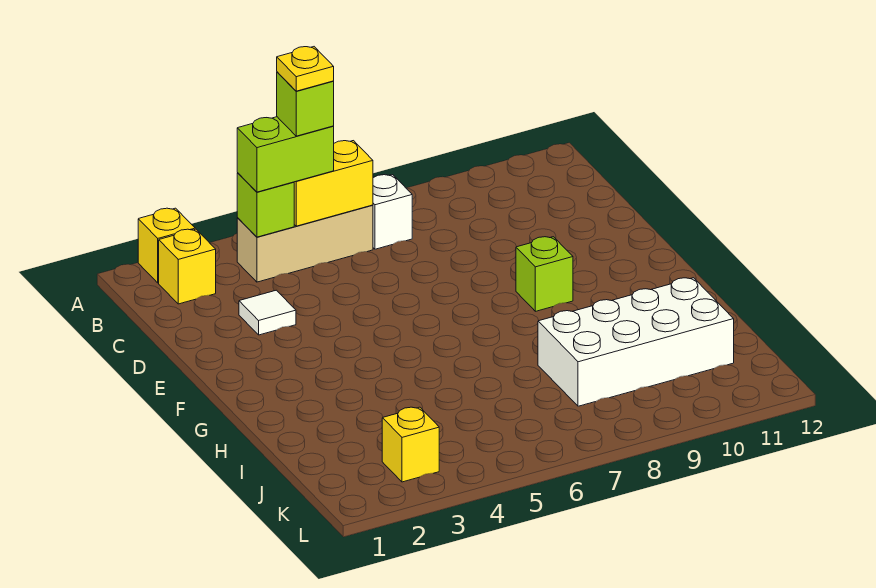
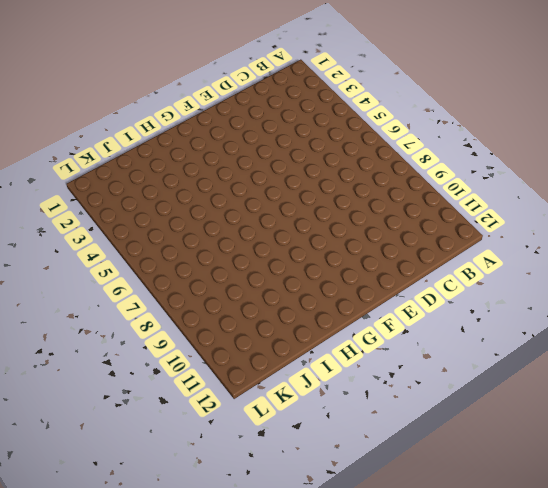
none -> yellow 1x1 brick [138,208,195,283]
none -> yellow 1x1 brick [159,229,216,304]
none -> tan 1x3 brick [237,205,373,282]

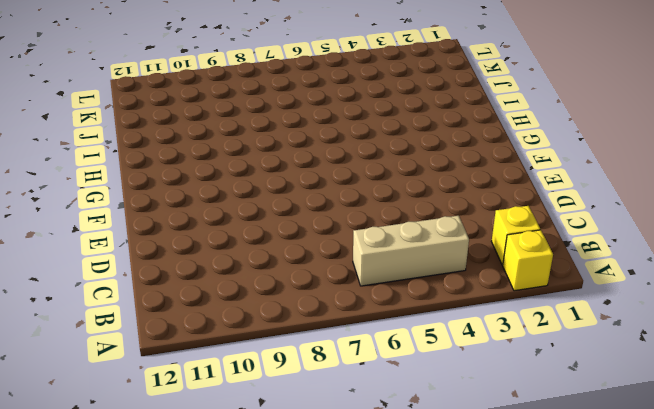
none -> white 1x1 brick [373,175,412,249]
none -> white 1x1 tile [239,290,296,335]
none -> lime 1x1 brick [516,237,573,311]

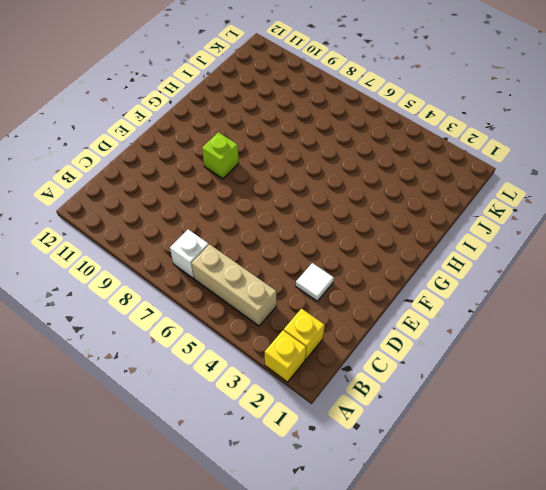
none -> white 2x4 brick [538,278,734,406]
none -> yellow 1x1 brick [382,407,439,482]
none -> lime 1x1 brick [237,173,294,237]

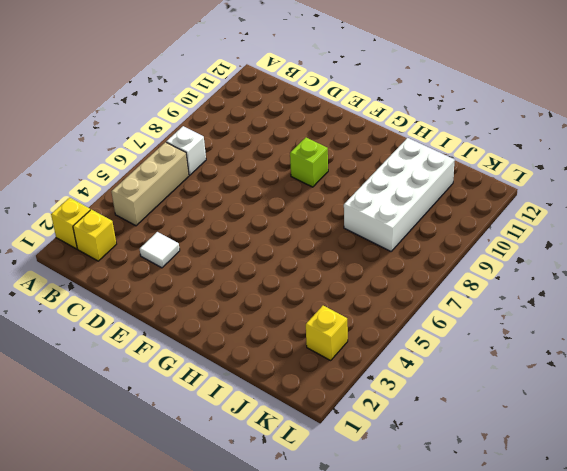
none -> lime 1x1 brick [237,173,294,237]
none -> yellow 1x2 brick [294,141,373,226]
none -> lime 1x2 brick [237,117,334,192]

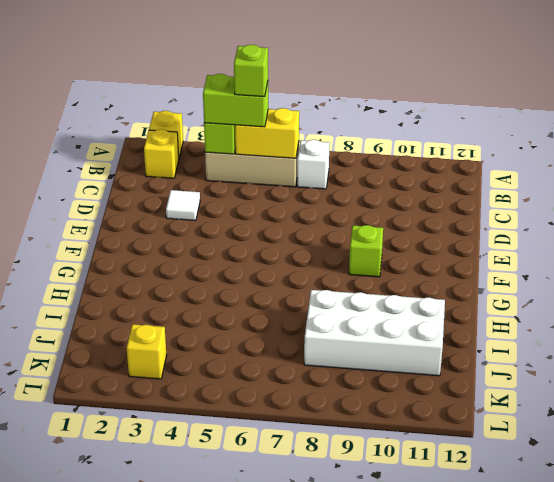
none -> yellow 1x1 plate [277,47,334,91]

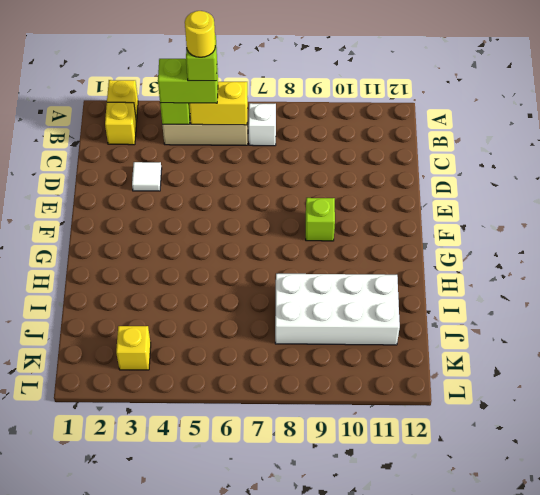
yellow 1x1 round brick [185,11,215,57] -> yellow 1x1 plate [277,47,334,91]

